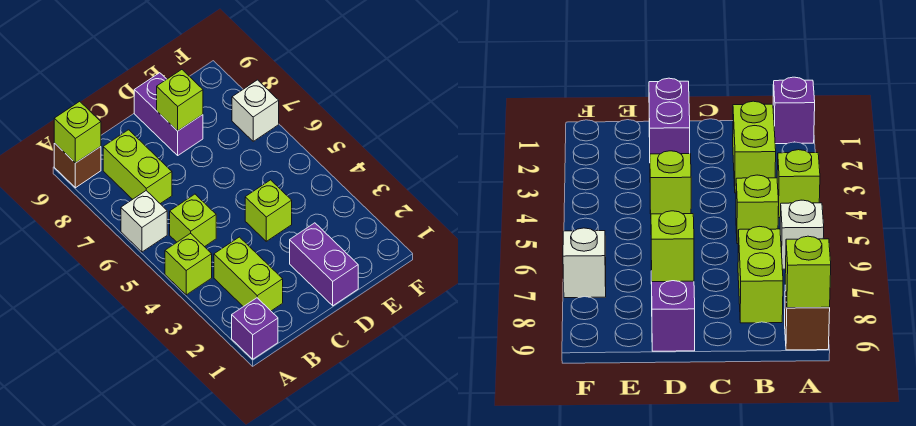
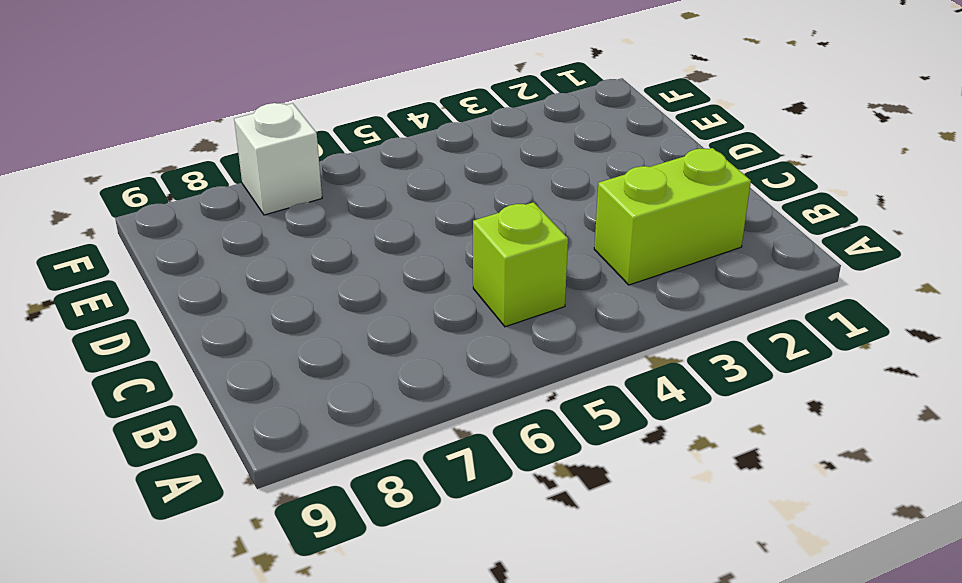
none -> purple 1x1 brick [232,298,278,359]
none -> lime 1x1 brick [165,233,212,295]
none -> white 1x1 brick [121,191,167,252]

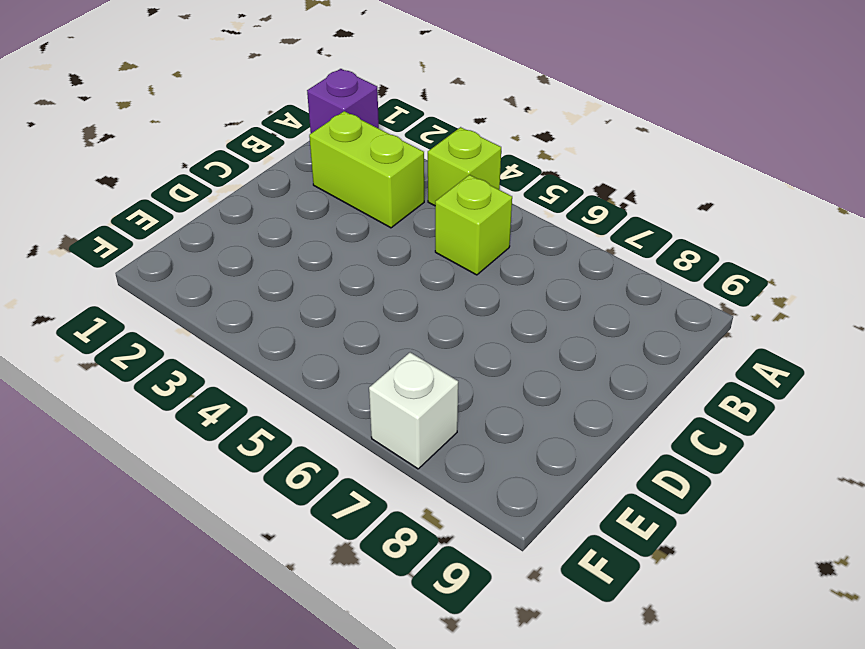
none -> white 1x1 brick [121,191,167,252]
none -> brown 1x1 brick [54,143,101,188]
none -> lime 1x2 brick [103,130,172,204]

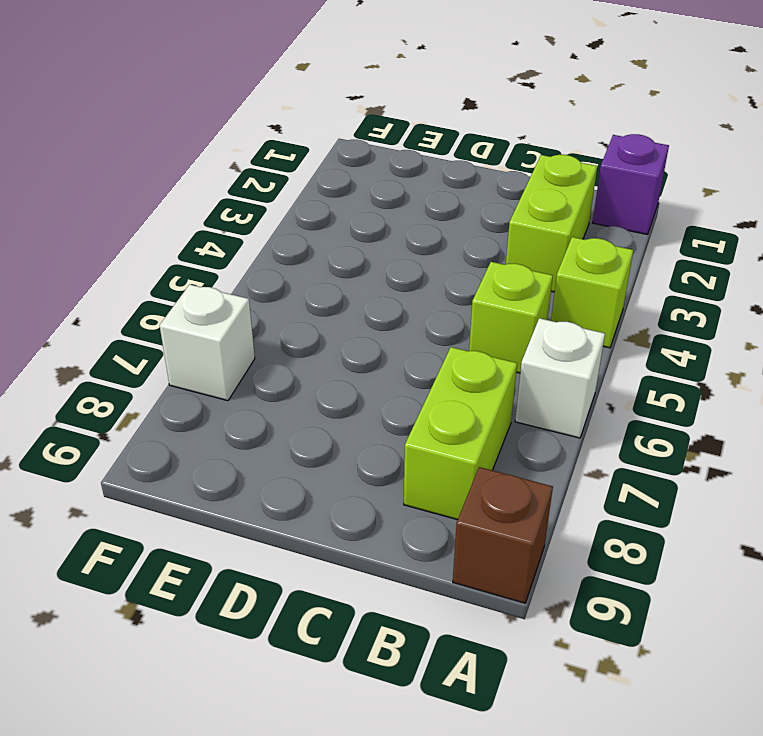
none -> purple 1x2 brick [290,223,358,306]
none -> lime 1x1 brick [245,180,292,241]
none -> purple 1x2 brick [134,73,203,155]

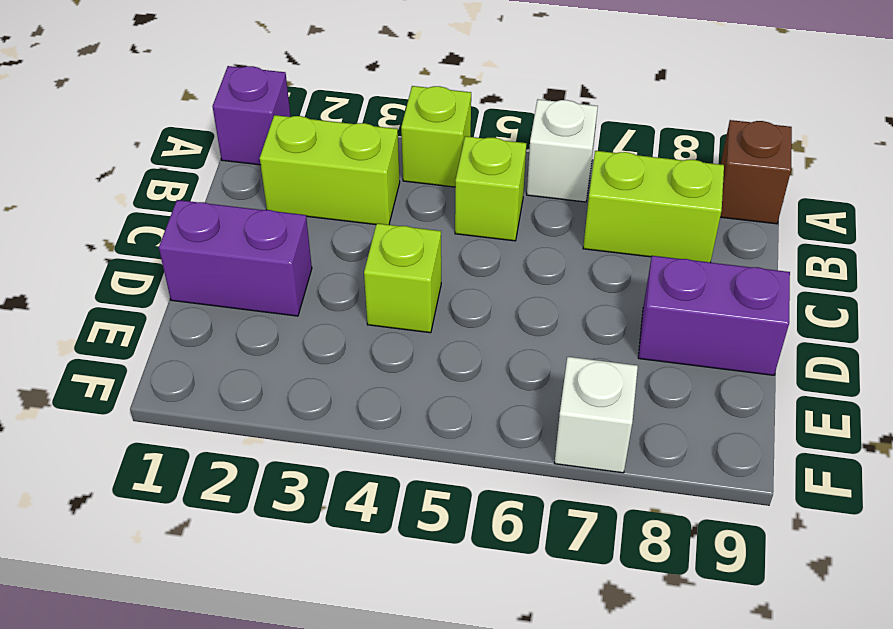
none -> lime 1x1 brick [54,101,101,163]
none -> lime 1x1 brick [157,70,203,131]

